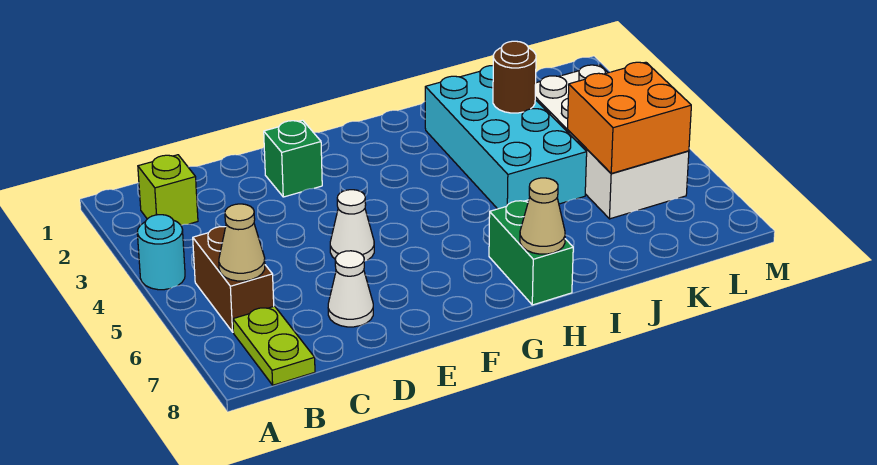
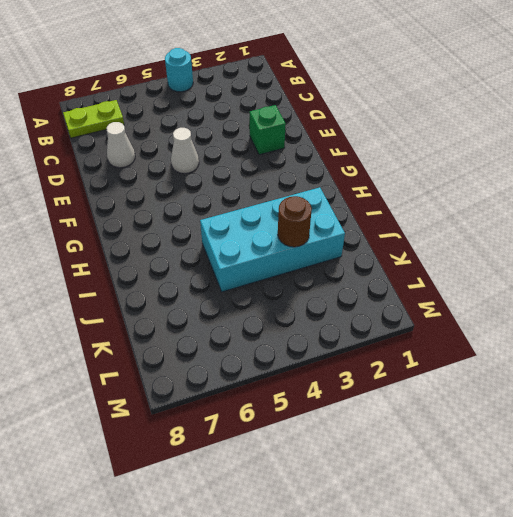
none -> lime 1x1 brick [138,155,198,225]
none -> brown 1x2 brick [193,227,274,332]
none -> green 1x2 brick [489,200,573,305]

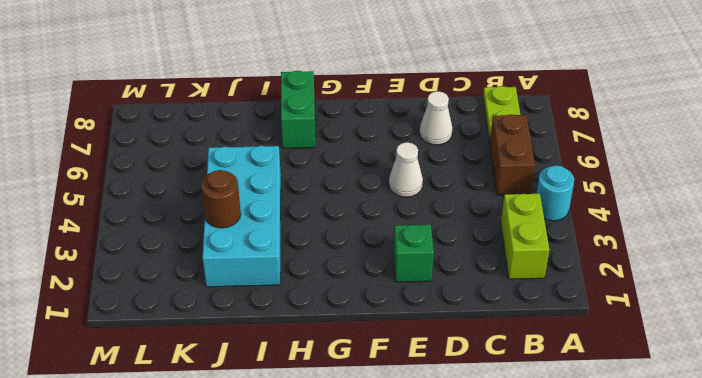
lime 1x2 brick [501,194,549,279] -> lime 1x1 brick [138,155,198,225]
none -> white 2x4 brick [535,65,689,219]
none -> tan 1x1 cone [219,204,265,281]
none -> tan 1x1 cone [520,178,565,254]

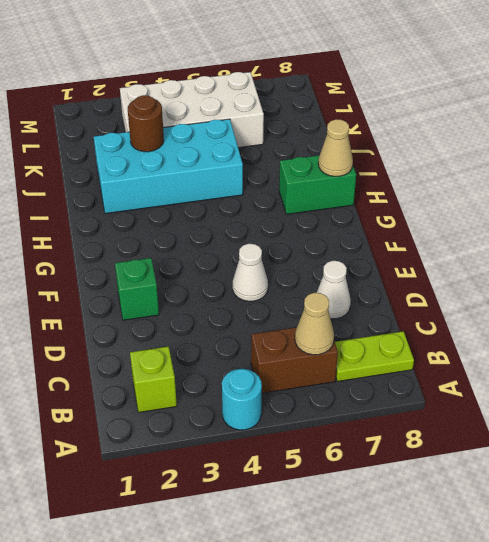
none -> orange 2x2 brick [568,62,691,173]

